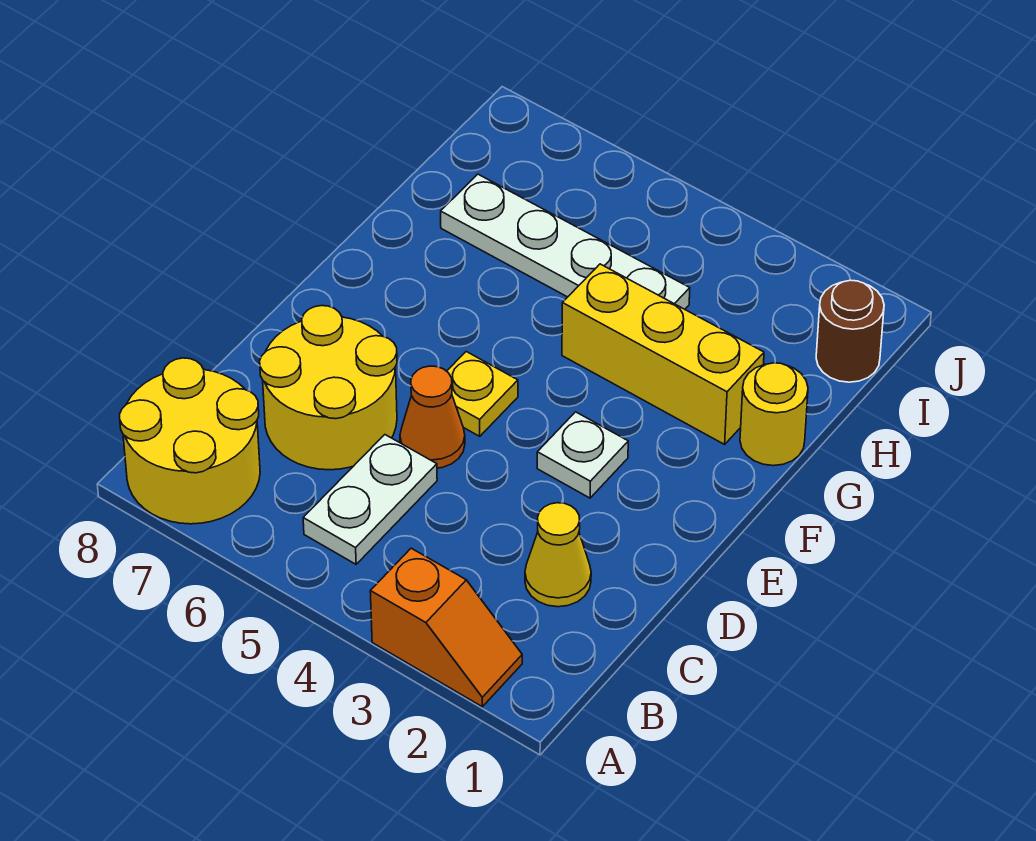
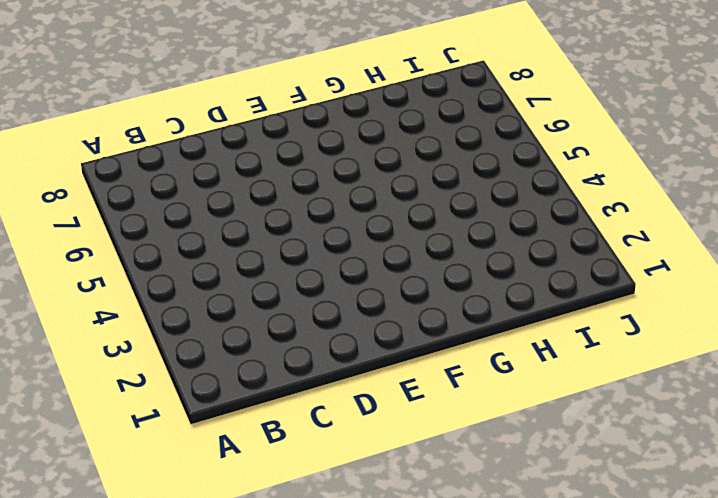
none -> orange 1x2 slope [370,548,522,707]
none -> yellow 2x2 round brick [120,358,260,524]
none -> white 1x2 plate [303,435,437,564]

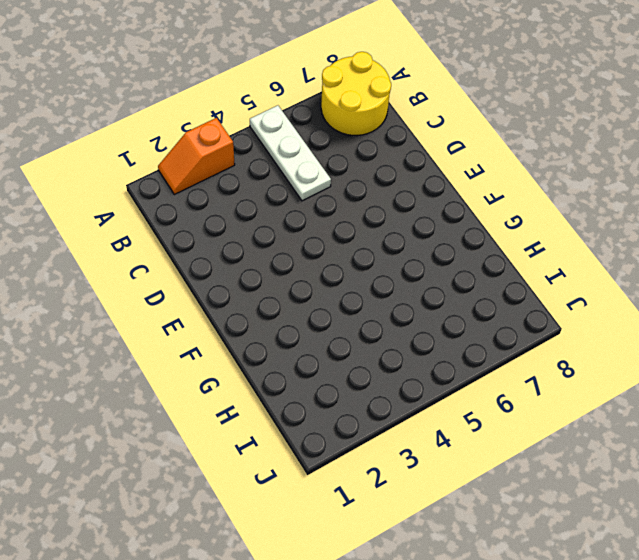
white 1x3 plate [250,105,331,201] -> white 1x2 plate [303,435,437,564]
none -> yellow 1x1 cone [525,503,591,607]
none -> yellow 2x2 round brick [260,306,397,470]
none -> orange 1x1 cone [400,366,465,468]

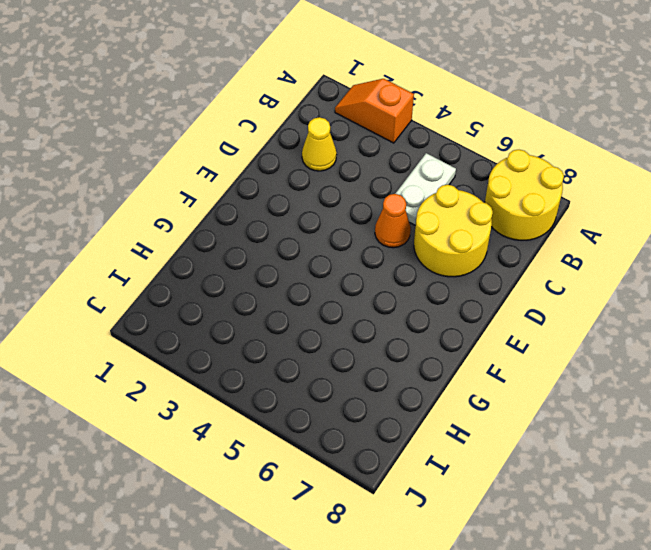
none -> white 1x1 plate [537,412,628,498]
none -> yellow 1x1 plate [447,352,518,436]
none -> yellow 1x1 round brick [740,363,808,466]

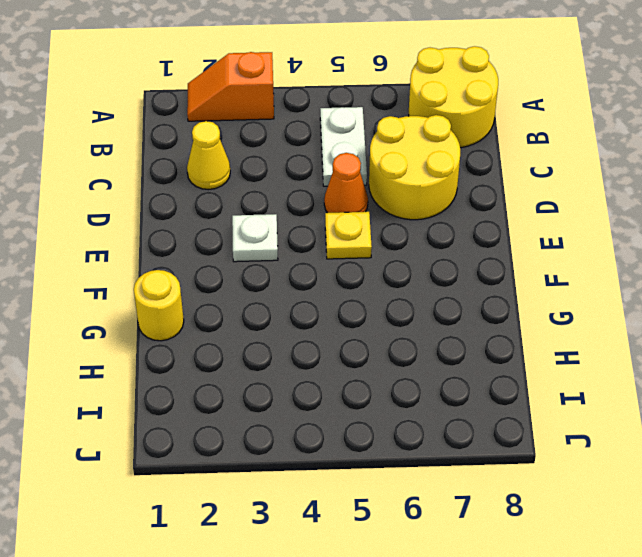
none -> yellow 1x3 brick [562,264,764,444]
none -> white 1x4 plate [441,174,690,309]
none -> brown 1x1 round brick [816,280,884,382]

